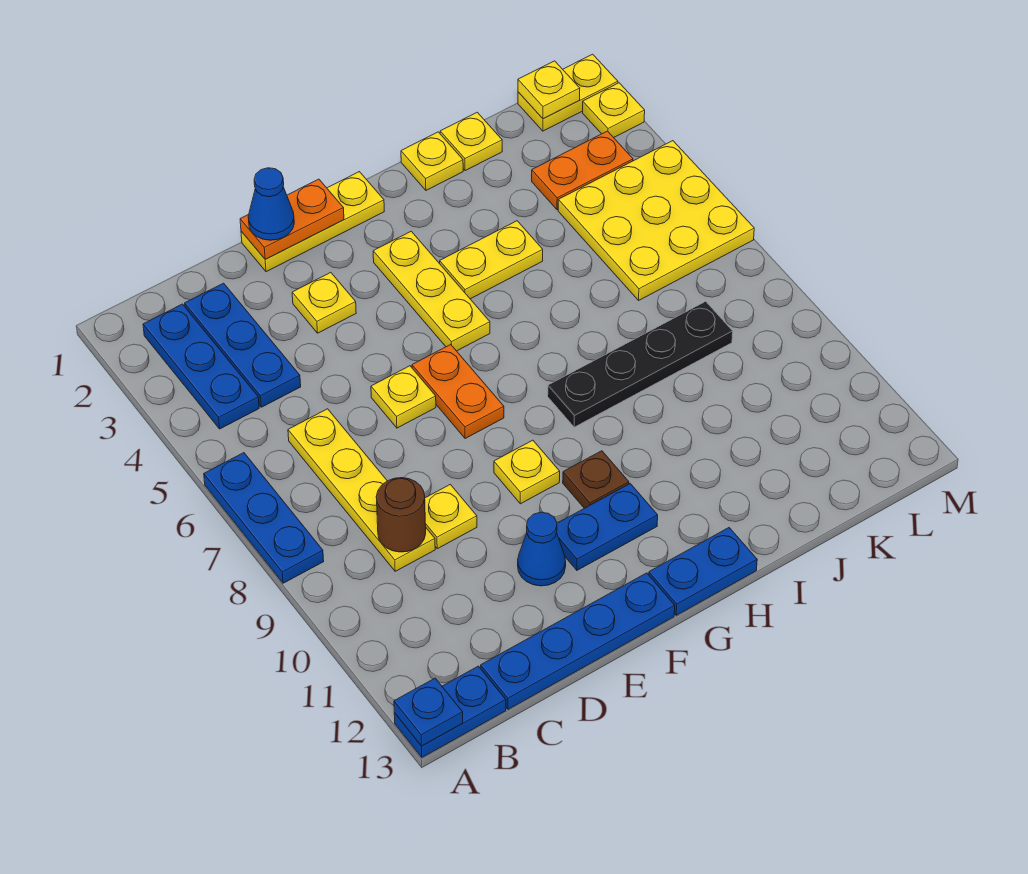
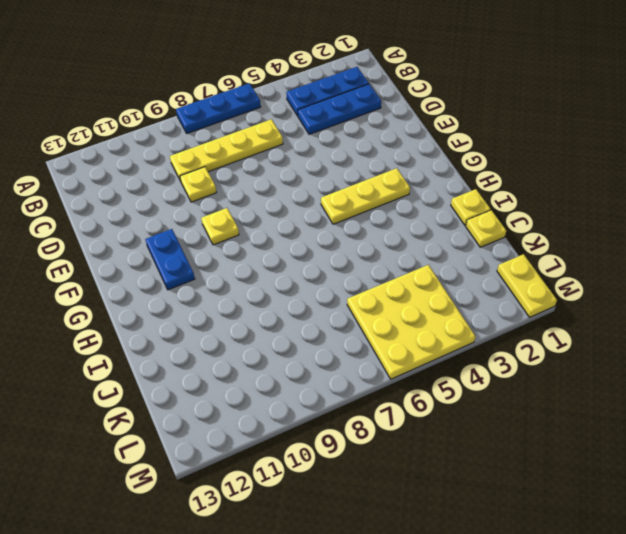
none -> blue 1x2 plate [394,666,506,757]
none -> blue 1x4 plate [481,573,675,709]
none -> yellow 1x3 plate [241,172,384,272]
none -> yellow 1x1 plate [292,272,356,333]

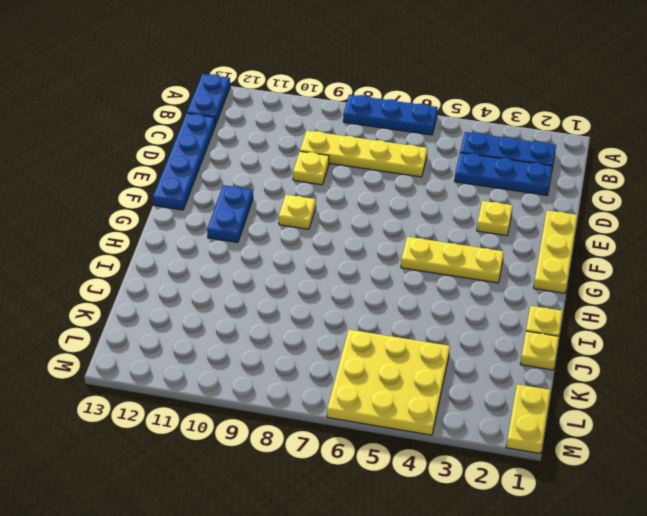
none -> yellow 1x1 plate [371,366,436,428]
none -> blue 1x1 cone [518,512,566,586]
none -> orange 1x2 plate [412,344,504,439]
none -> brown 1x1 plate [563,451,629,508]

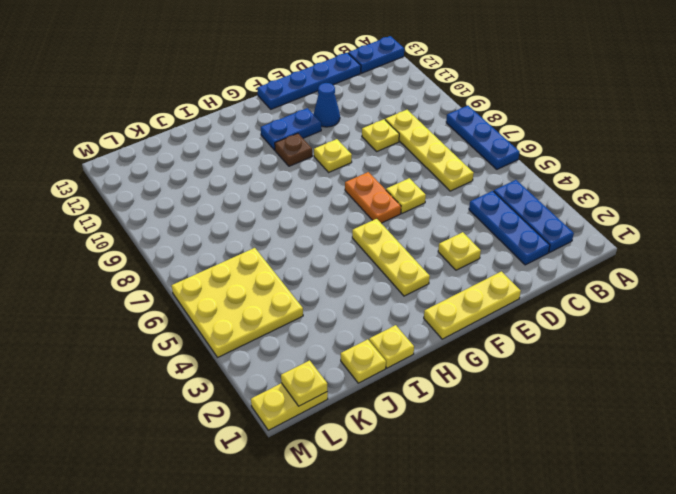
none -> blue 1x2 plate [649,528,757,615]
none -> yellow 1x2 plate [440,221,543,299]
none -> black 1x4 plate [548,301,733,427]
none -> orange 1x2 plate [532,131,633,210]

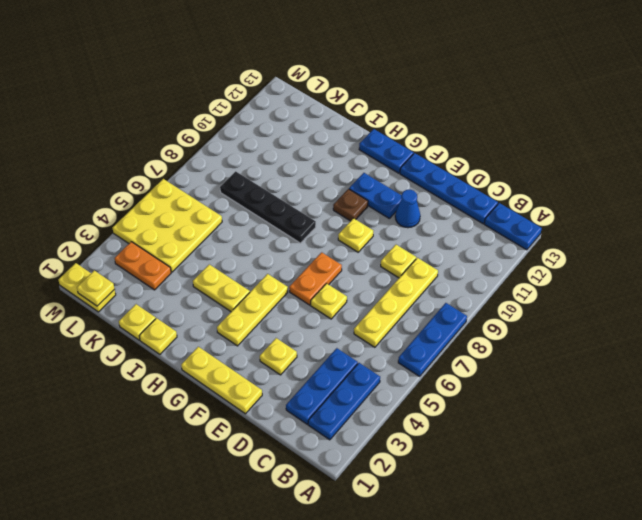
none -> yellow 1x1 plate [583,83,645,137]
none -> blue 1x1 plate [394,678,463,746]
none -> brown 1x1 round brick [376,478,426,552]
none -> orange 1x2 plate [240,179,344,259]

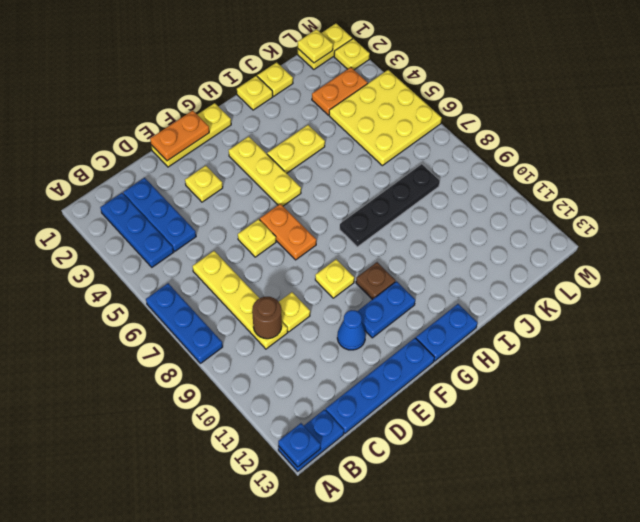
none -> blue 1x1 cone [248,168,294,240]

